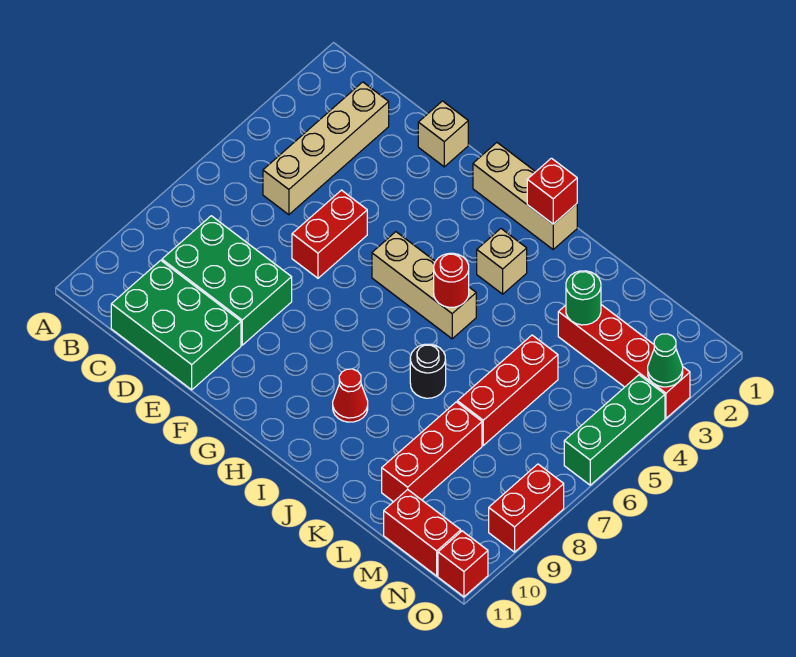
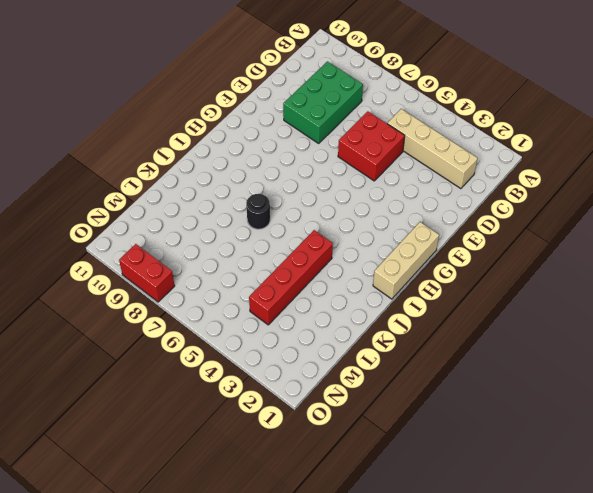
red 2x2 brick [338,112,405,181] -> red 1x2 brick [292,190,367,278]
red 1x4 brick [249,230,333,325] -> red 1x4 brick moved to [558,305,690,418]
none -> green 2x3 brick [111,260,241,390]
none -> tan 1x1 brick [418,101,468,167]
none -> tan 1x3 brick [372,232,476,339]

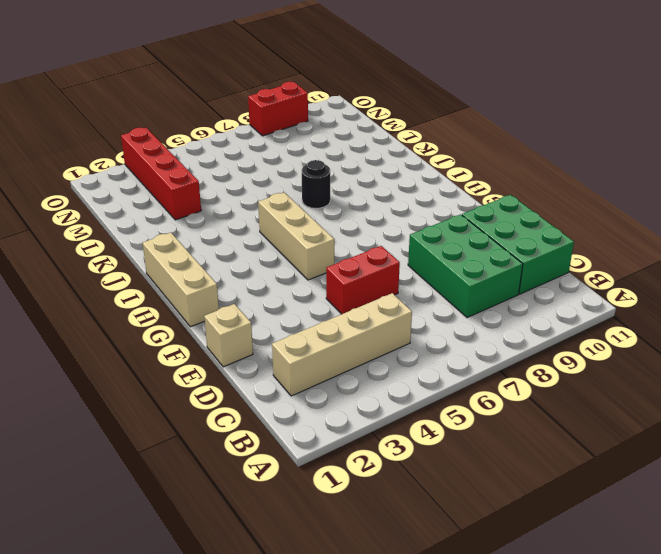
none -> tan 1x1 brick [477,229,527,294]
none -> red 1x1 cone [333,369,368,422]
none -> red 1x3 brick [457,335,558,445]

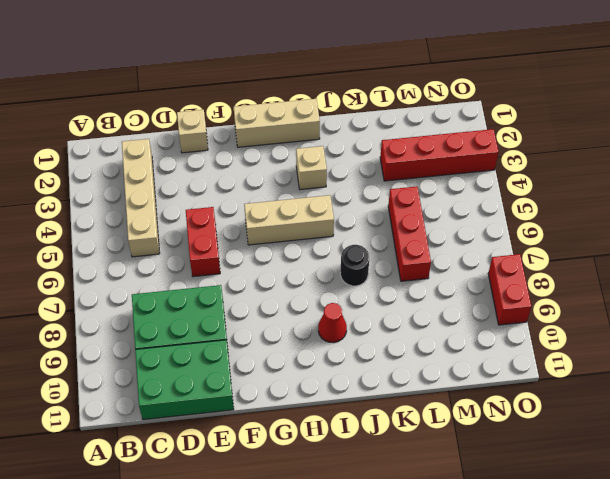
none -> red 1x3 brick [382,402,482,502]
none -> red 1x2 brick [384,490,461,576]
none -> green 1x3 brick [564,375,665,485]

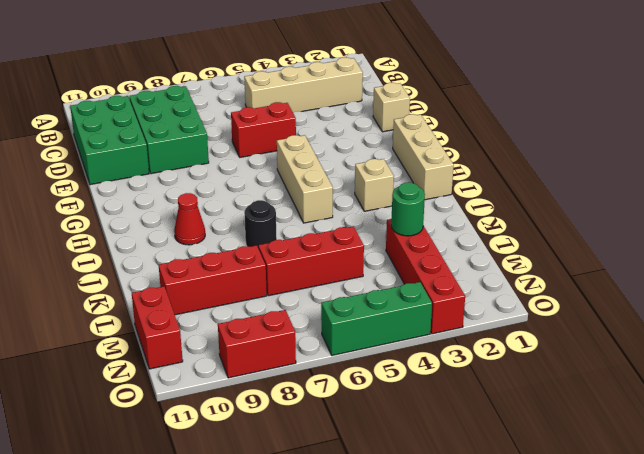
none -> red 1x1 brick [438,531,488,597]
none -> red 1x1 brick [527,158,577,224]
none -> red 1x1 round brick [434,253,469,307]

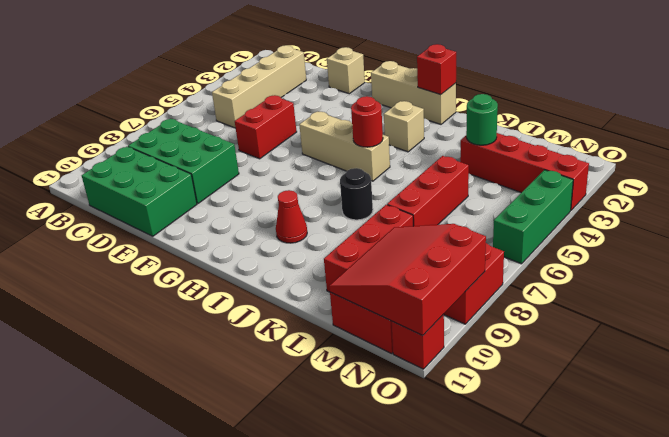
red 3x3 slope [329,224,486,336] -> none
none -> green 1x1 cone [648,334,683,387]

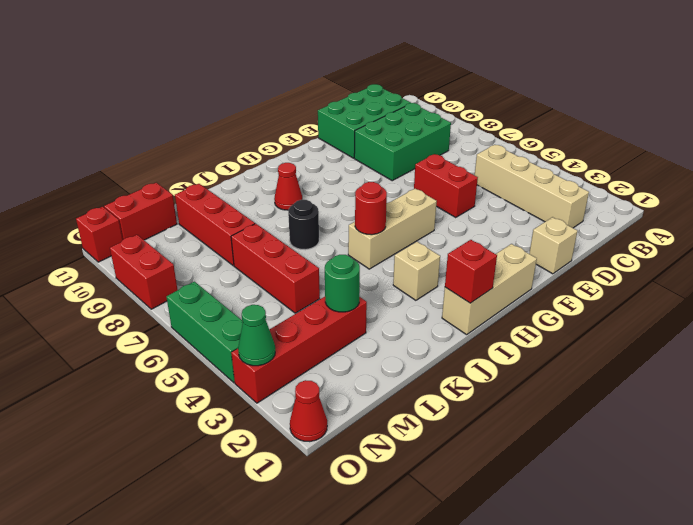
red 1x1 cone [290,380,327,442] -> none

